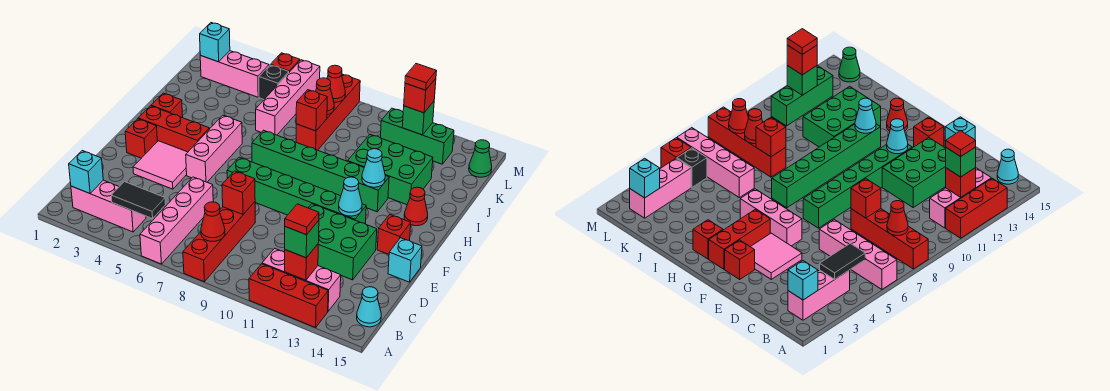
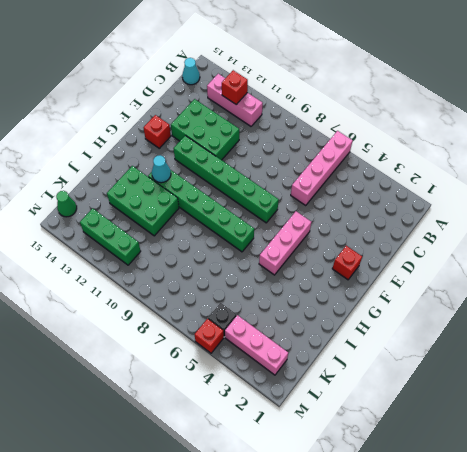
none -> red 1x4 brick [183,202,255,282]
none -> red 1x3 brick [249,264,328,328]
none -> pink 1x3 brick [71,180,146,232]
none -> pink 2x2 tile [133,141,188,189]

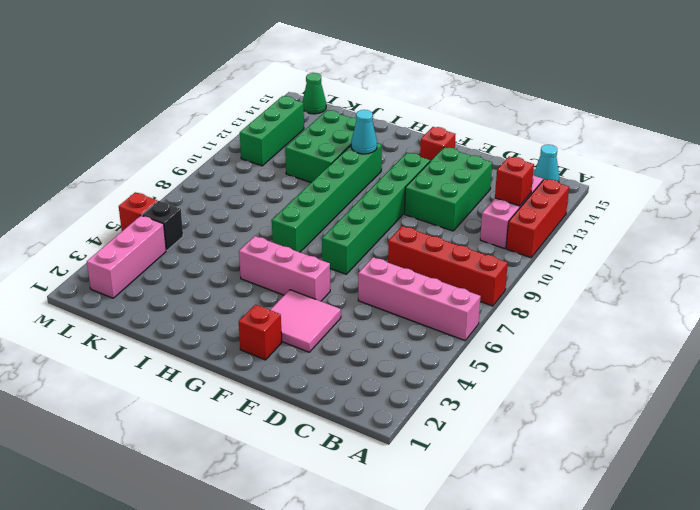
none -> pink 1x3 brick [71,180,146,232]
none -> cyan 1x1 brick [388,238,422,282]
none -> red 1x3 brick [138,106,209,152]
none -> red 1x1 brick [151,93,183,118]

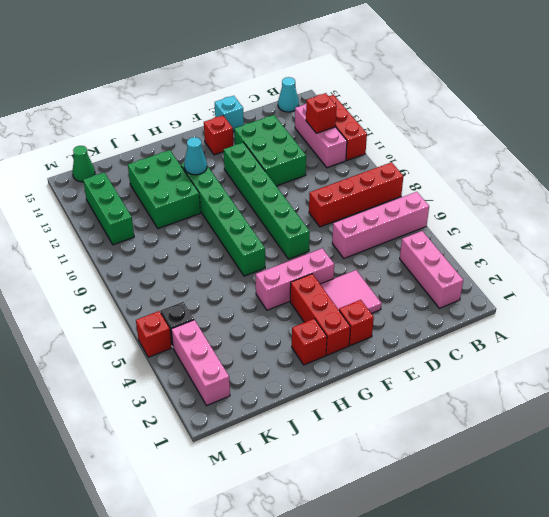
none -> red 1x1 cone [404,187,428,226]
none -> pink 1x4 brick [256,60,320,135]
none -> red 1x4 brick [296,74,360,150]
none -> cyan 1x1 brick [69,151,103,193]

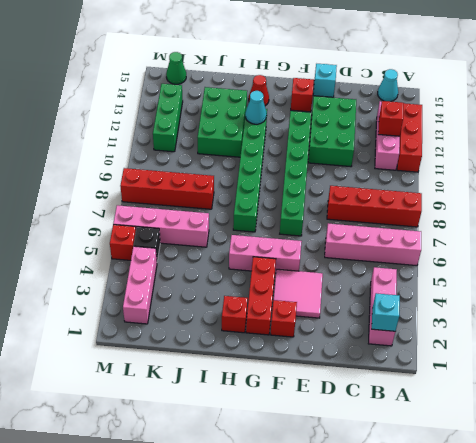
none -> black 1x2 tile [111,182,166,219]
none -> red 1x1 cone [201,202,225,241]
none -> red 1x1 brick [222,171,255,214]
none -> cyan 1x1 cone [339,177,362,216]

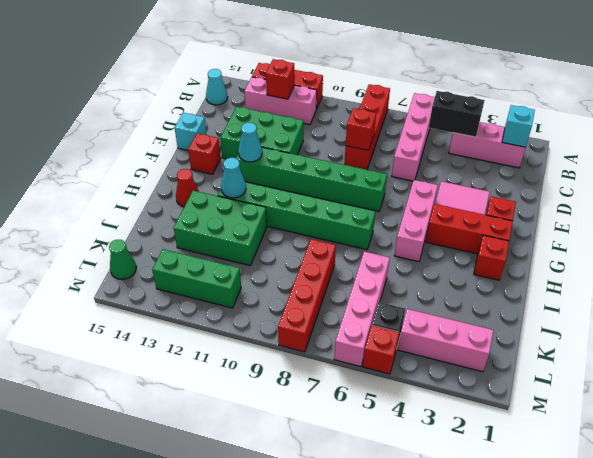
black 1x2 brick [429,91,485,137] -> black 1x2 tile [111,182,166,219]
none -> red 1x1 cone [201,202,225,241]
none -> red 1x1 brick [296,90,327,131]
none -> red 1x1 cone [316,78,334,115]
none -> cyan 1x1 brick [200,23,230,62]

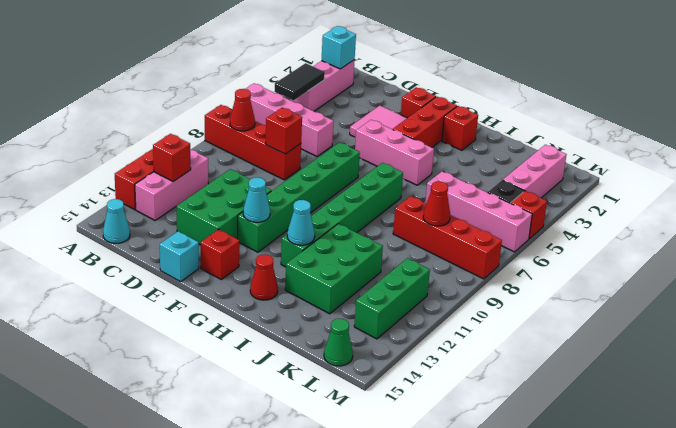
none -> red 1x1 brick [296,90,327,131]
none -> cyan 1x1 brick [200,23,230,62]
none -> red 1x1 cone [327,65,345,102]
none -> green 1x1 brick [402,102,434,135]

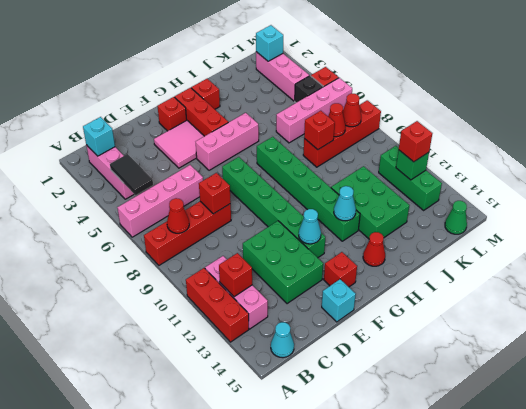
none -> green 1x1 brick [285,221,319,258]
none -> red 1x1 tile [285,204,319,235]
none -> red 1x1 tile [405,64,437,90]

